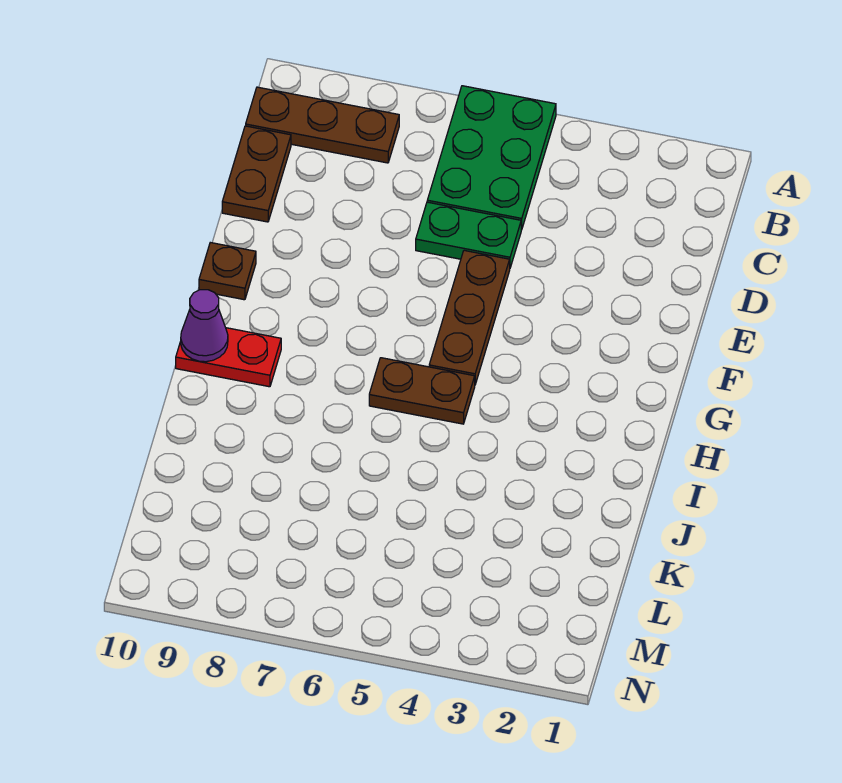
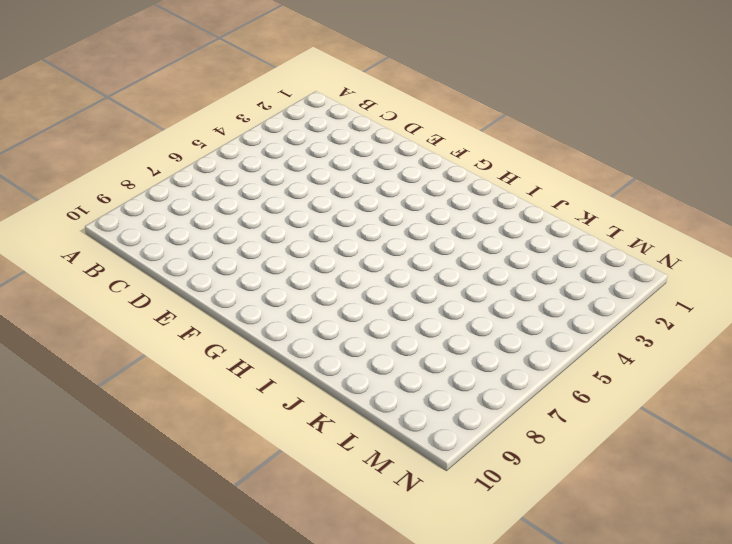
none -> green 2x3 plate [427,86,556,230]
none -> brown 1x3 plate [246,87,399,163]

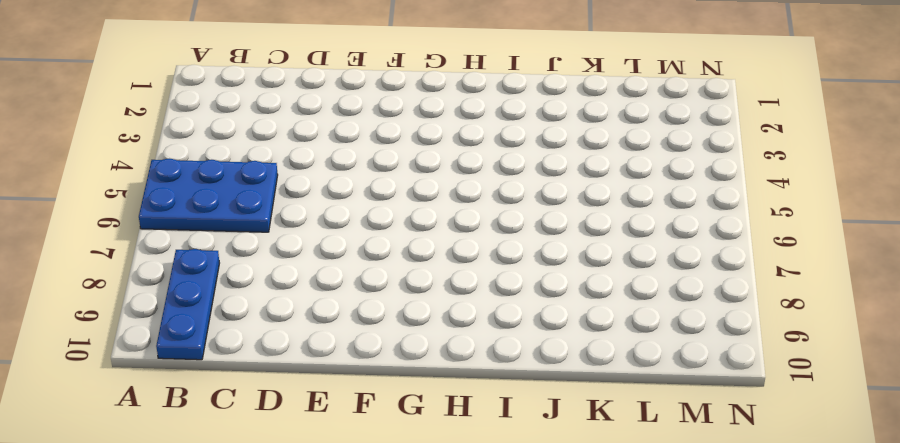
blue 2x3 plate [139,159,278,232] -> green 2x3 plate [427,86,556,230]
blue 1x3 plate [156,249,219,360] -> brown 1x3 plate [246,87,399,163]
none -> brown 1x2 plate [222,126,291,222]
none -> green 1x2 plate [416,202,521,268]

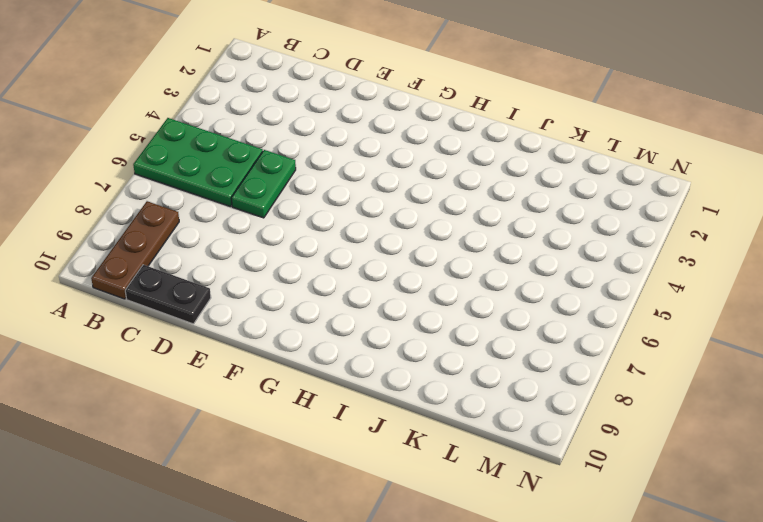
black 1x2 plate [125,265,211,324] -> brown 1x2 plate [222,126,291,222]
none -> brown 1x3 plate [429,250,510,384]
none -> brown 1x1 plate [199,243,256,300]

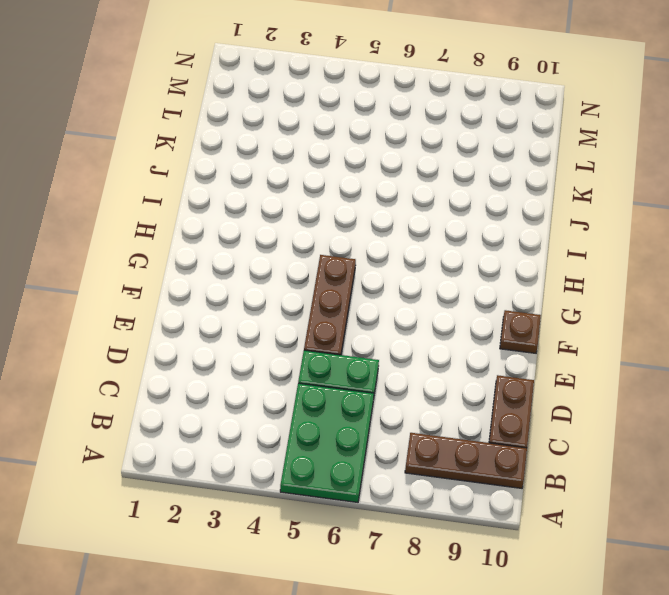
none -> brown 1x2 plate [369,358,475,424]
none -> red 1x2 plate [176,328,281,387]

